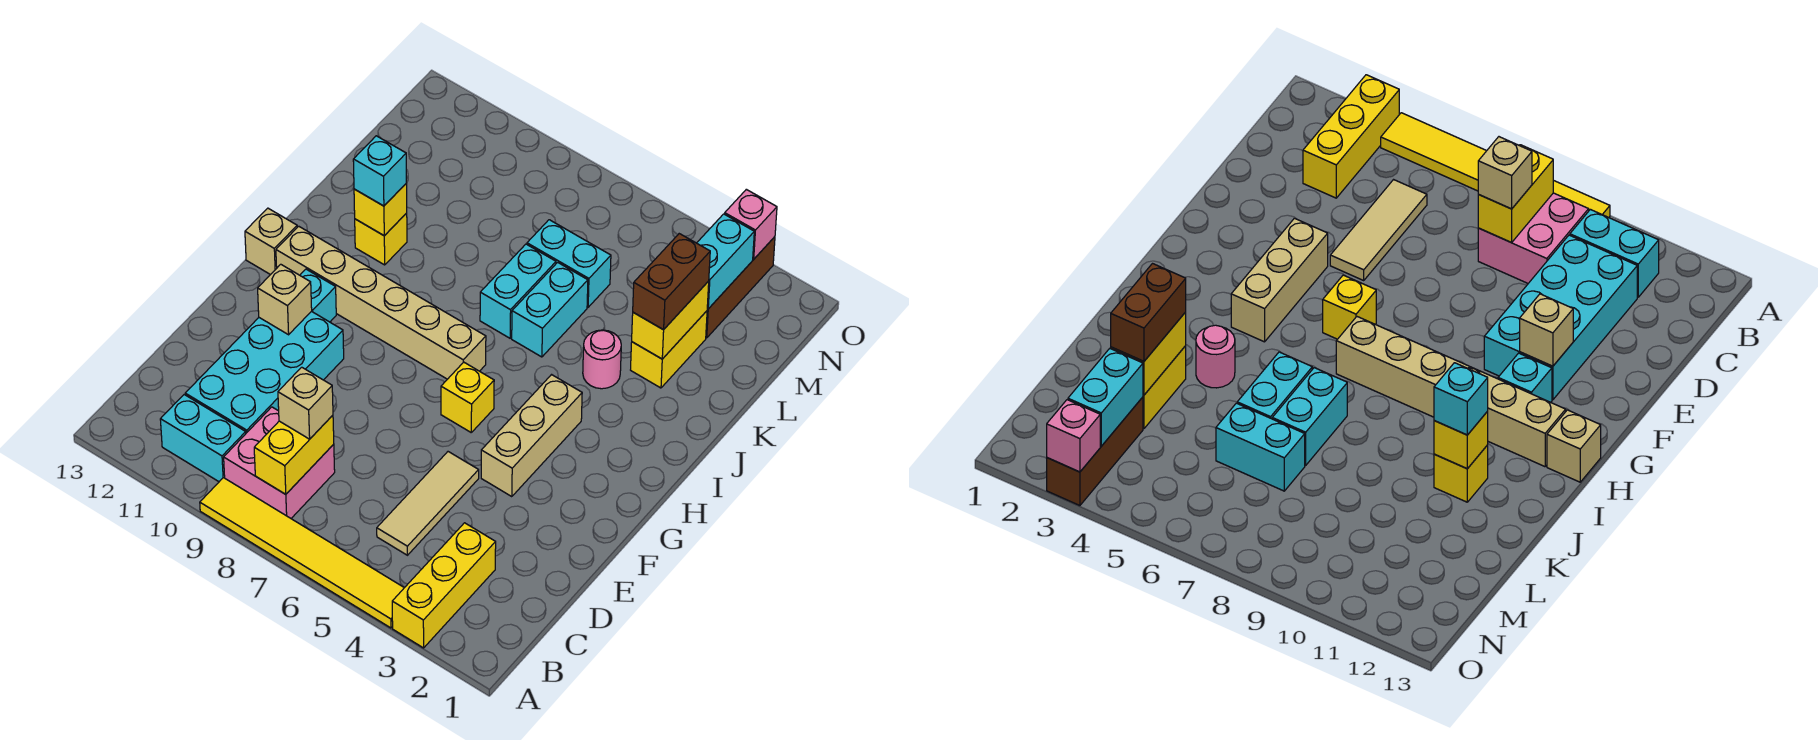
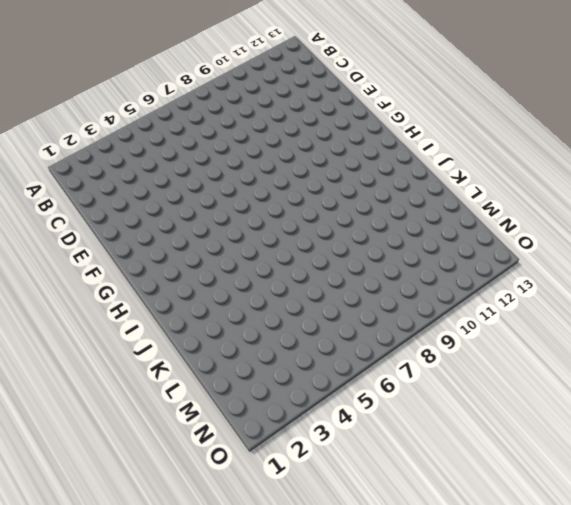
none -> yellow 1x3 brick [392,523,496,648]
none -> yellow 1x6 tile [200,478,404,628]
none -> pink 2x2 brick [224,407,335,518]

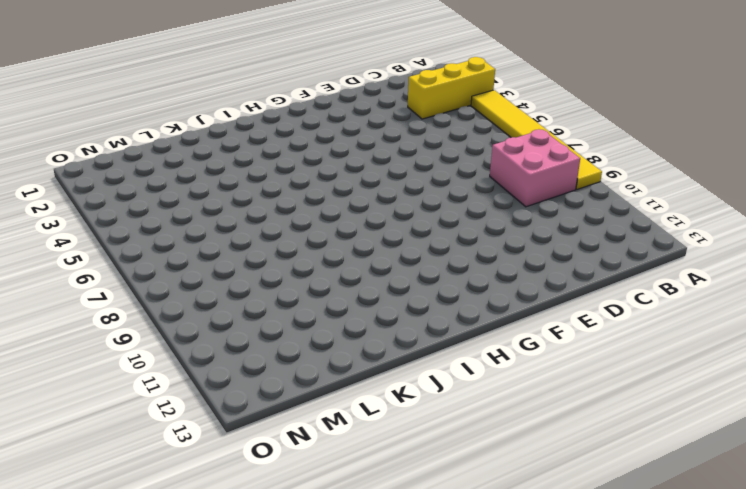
none -> cyan 1x2 brick [160,395,246,482]
none -> tan 1x3 tile [377,452,479,555]
none -> cyan 2x4 brick [185,311,344,433]

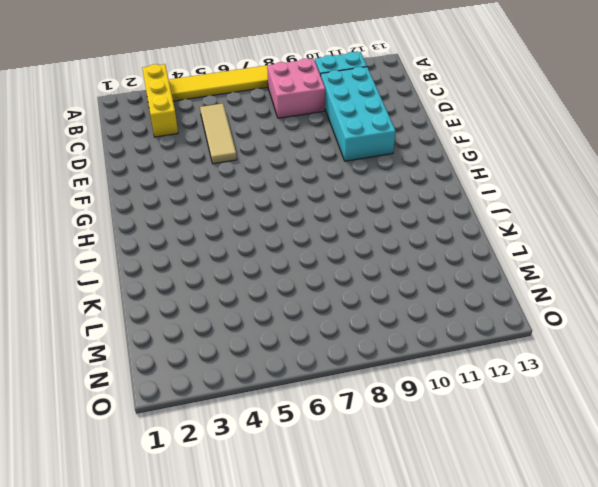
none -> tan 1x3 brick [481,375,582,497]
none -> yellow 1x1 brick [441,362,494,432]
none -> cyan 1x1 brick [300,269,336,322]

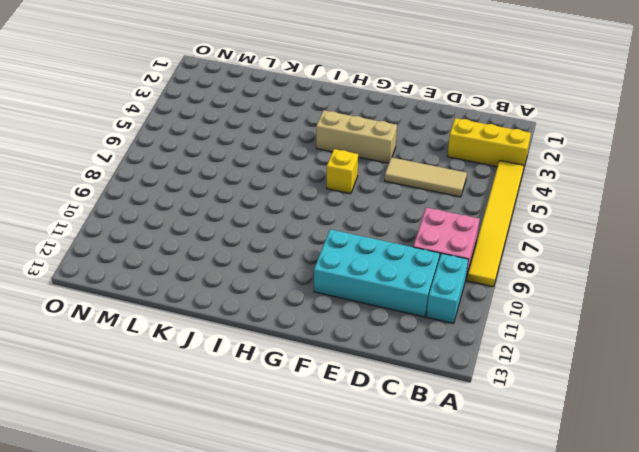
none -> cyan 1x1 brick [300,269,336,322]
none -> tan 1x6 brick [276,226,486,379]
none -> tan 1x1 brick [245,208,297,275]

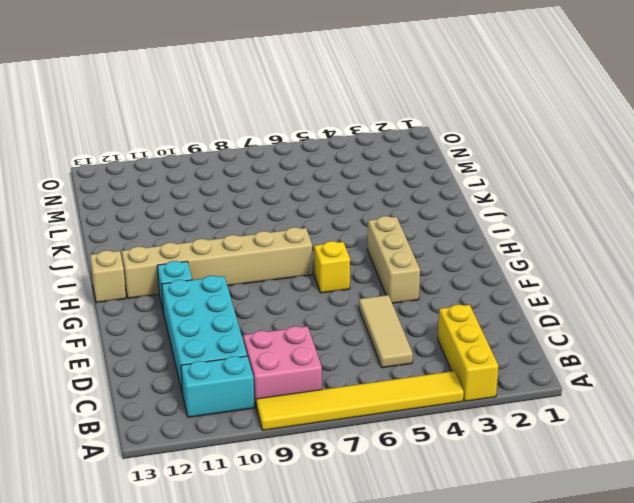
none -> pink 1x1 round brick [583,330,621,389]
none -> cyan 1x2 brick [512,262,588,357]
none -> cyan 1x2 brick [480,244,556,338]

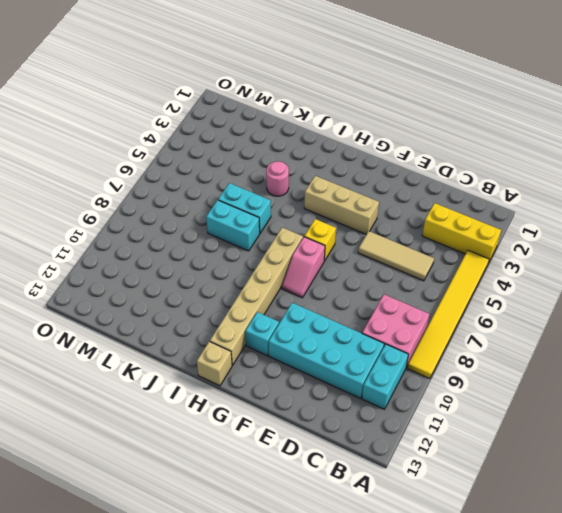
pink 1x2 slope [282,237,325,298] -> none
none -> yellow 1x1 brick [355,213,407,265]
none -> yellow 1x2 brick [631,311,707,388]
none -> cyan 1x2 brick [527,220,611,307]

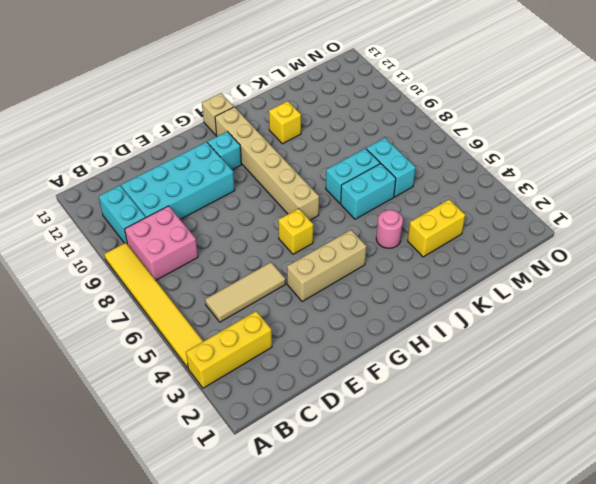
none -> brown 1x3 brick [706,237,775,338]
none -> yellow 1x2 brick [254,415,334,494]
none -> tan 1x1 brick [258,264,312,335]

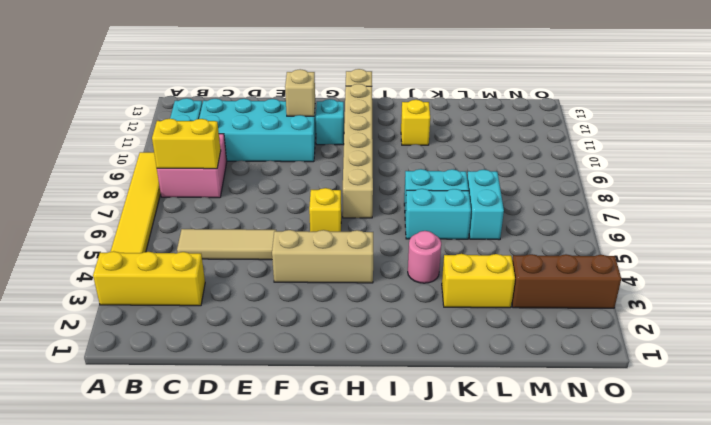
none -> yellow 1x1 brick [354,183,407,236]
none -> yellow 1x2 brick [632,281,709,359]
none -> cyan 1x2 brick [697,214,754,309]

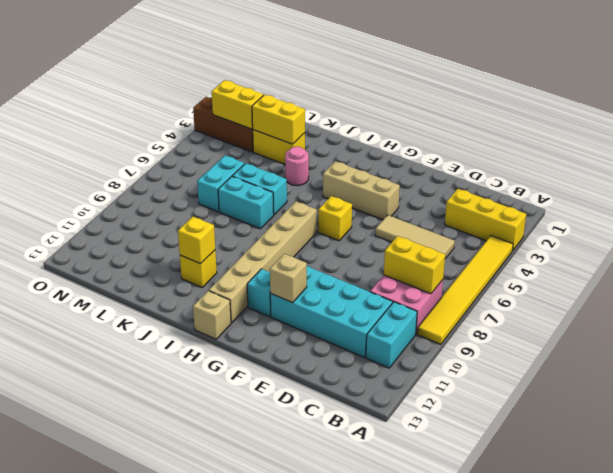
yellow 1x2 brick [212,80,264,129] -> cyan 1x2 brick [697,214,754,309]
none -> pink 1x1 brick [725,189,777,259]
none -> tan 1x1 brick [278,367,333,439]
none -> cyan 1x1 brick [353,136,406,206]

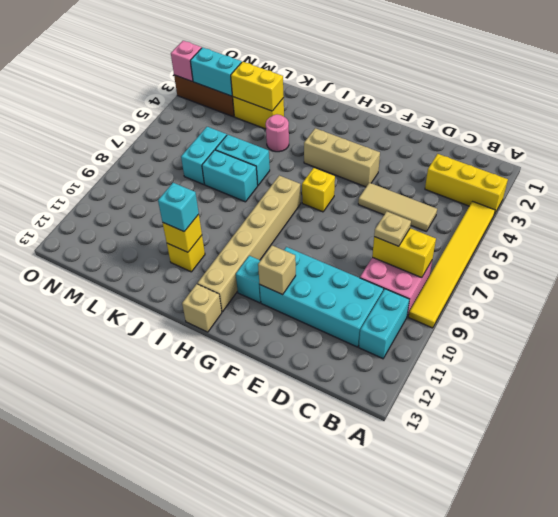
tan 1x1 plate [374,211,411,246] -> tan 1x1 brick [278,367,333,439]
none -> brown 1x2 brick [633,234,710,330]

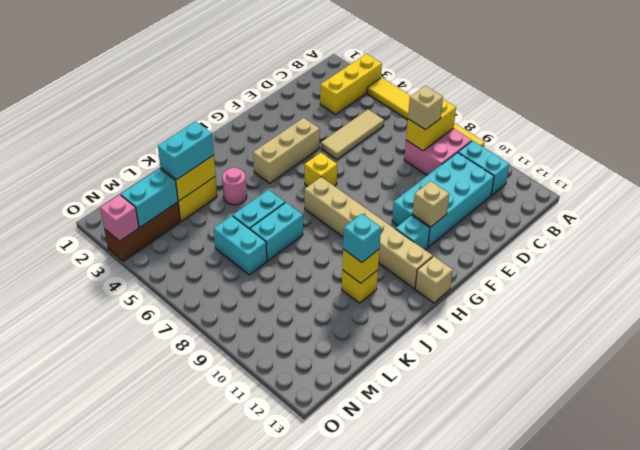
cyan 1x2 brick [158,121,214,180] -> brown 1x2 brick [633,234,710,330]

